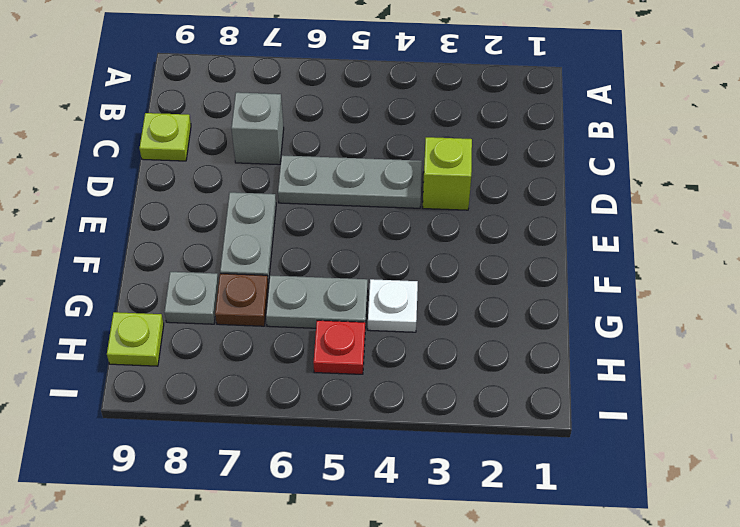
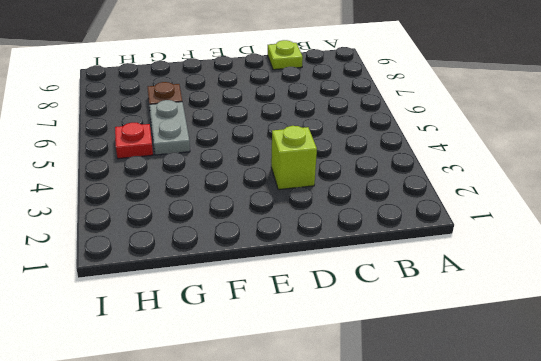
none -> grey 1x1 brick [231,92,284,165]
none -> grey 1x3 plate [278,155,422,208]

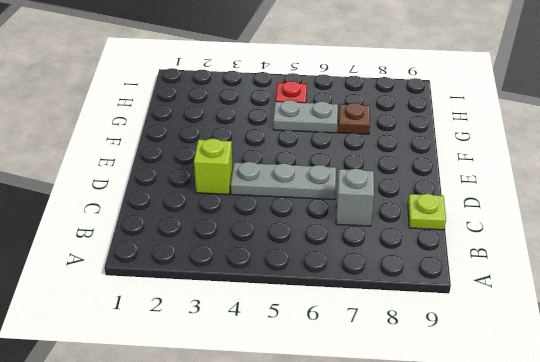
none -> grey 1x2 plate [220,192,276,283]
none -> white 1x1 plate [368,279,418,332]

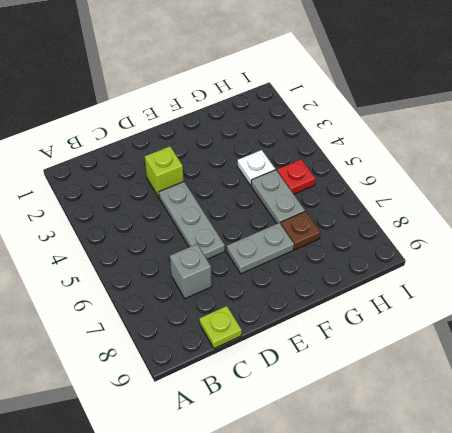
none -> grey 1x1 plate [164,272,219,324]
none -> lime 1x1 plate [107,312,164,366]

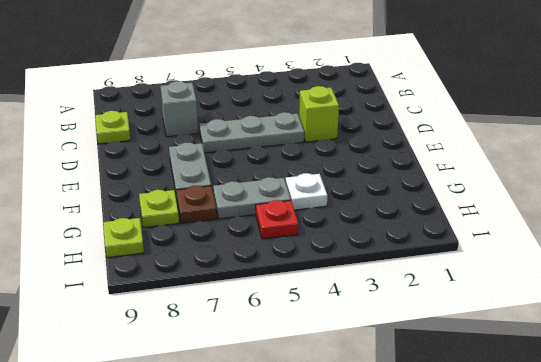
lime 1x1 plate [139,190,179,228] -> grey 1x1 plate [164,272,219,324]

